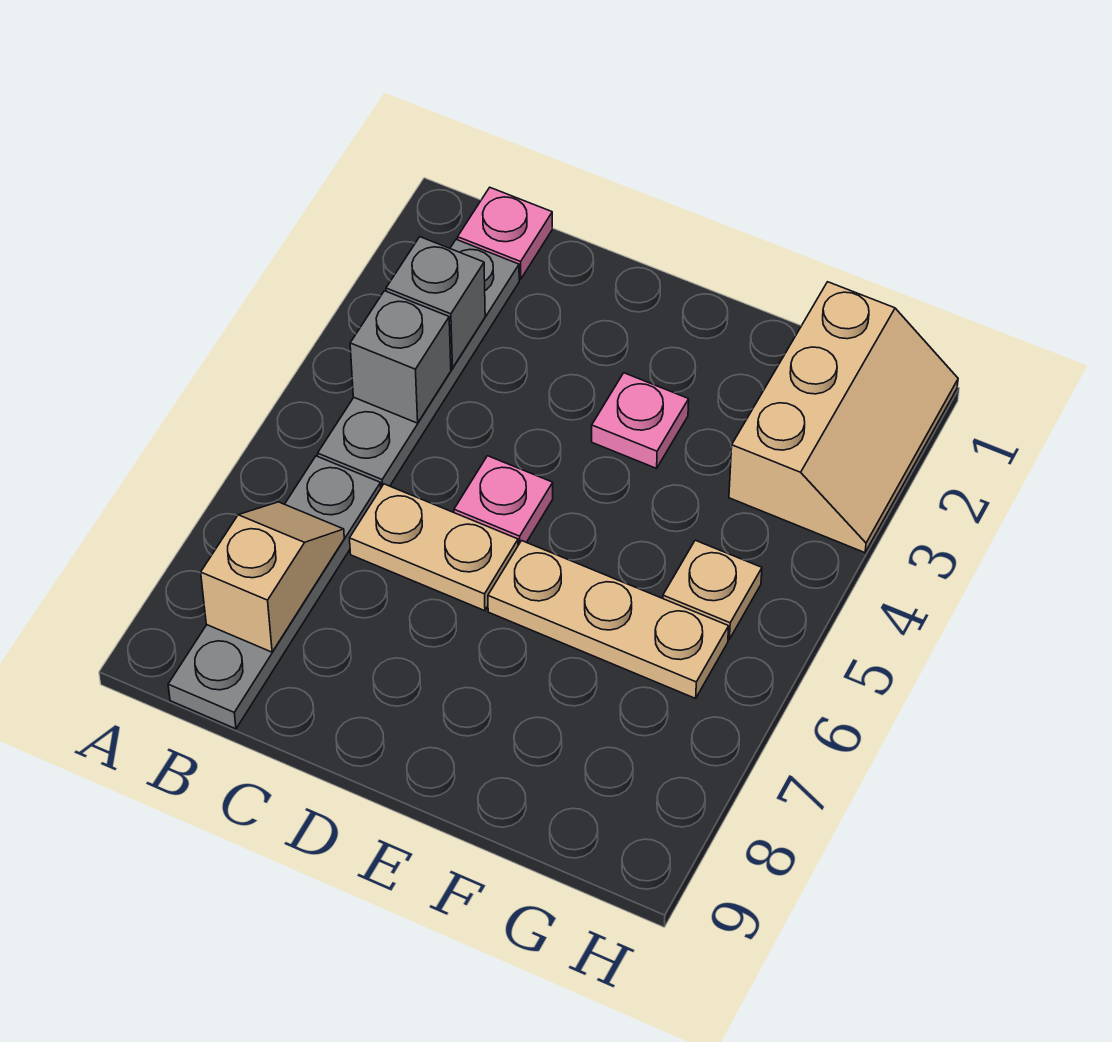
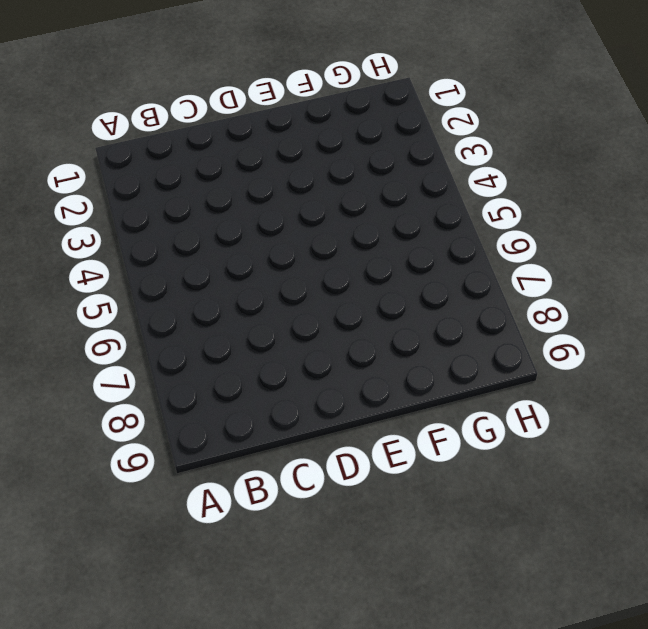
none -> pink 1x1 plate [458,188,552,279]
none -> grey 1x4 plate [318,239,519,487]
none -> grey 1x4 plate [168,456,381,729]

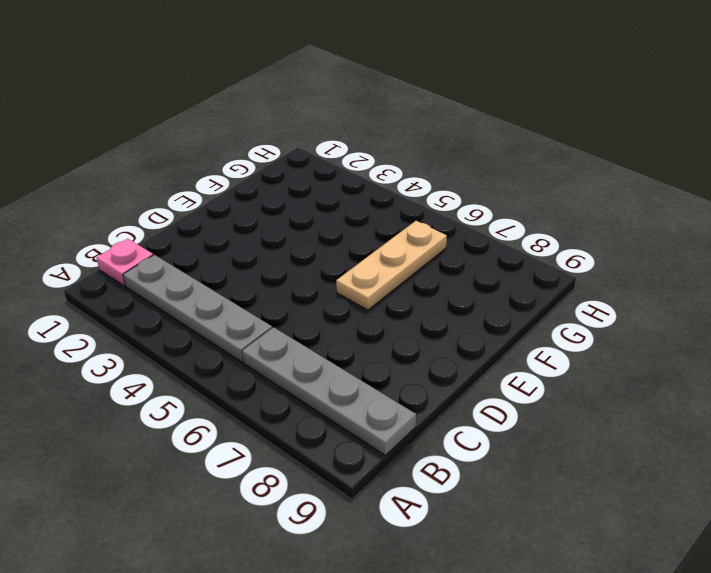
none -> tan 1x2 plate [350,484,518,611]
none -> pink 1x1 plate [454,456,553,545]
none -> pink 1x1 plate [592,373,689,468]

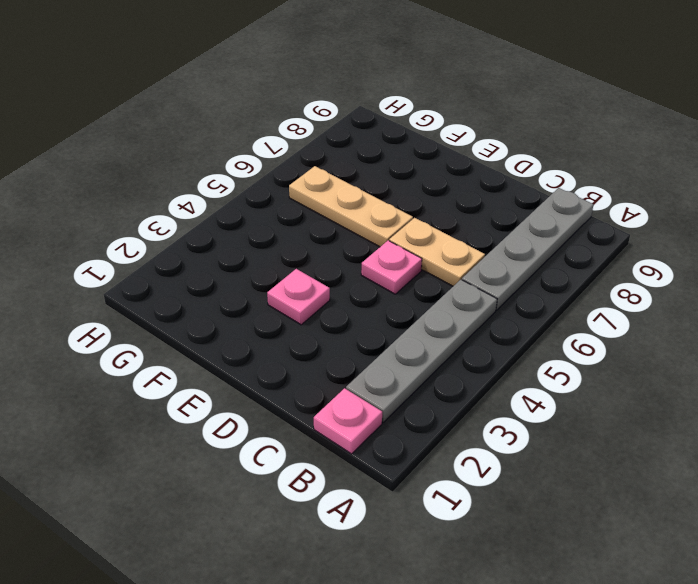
none -> tan 2x3 slope [729,282,958,553]
none -> tan 1x1 plate [663,540,762,639]
none -> grey 1x1 brick [386,237,485,368]

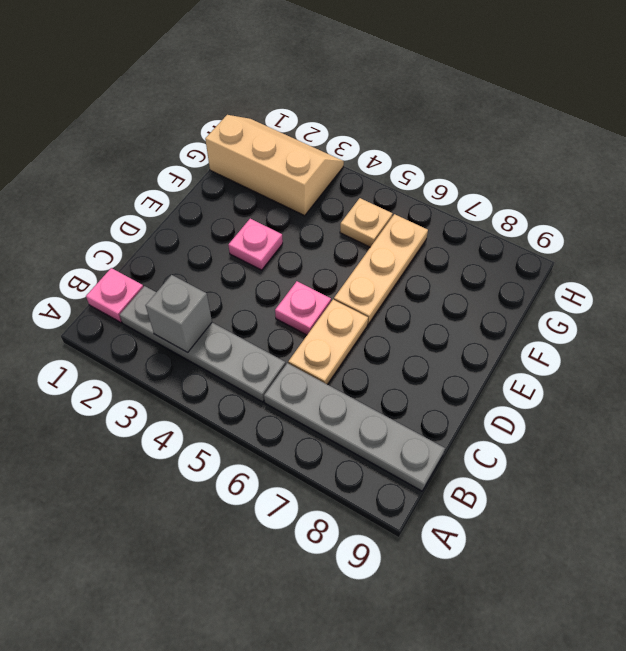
none -> grey 1x1 brick [350,291,451,423]
none -> tan 1x2 slope [201,502,344,652]

